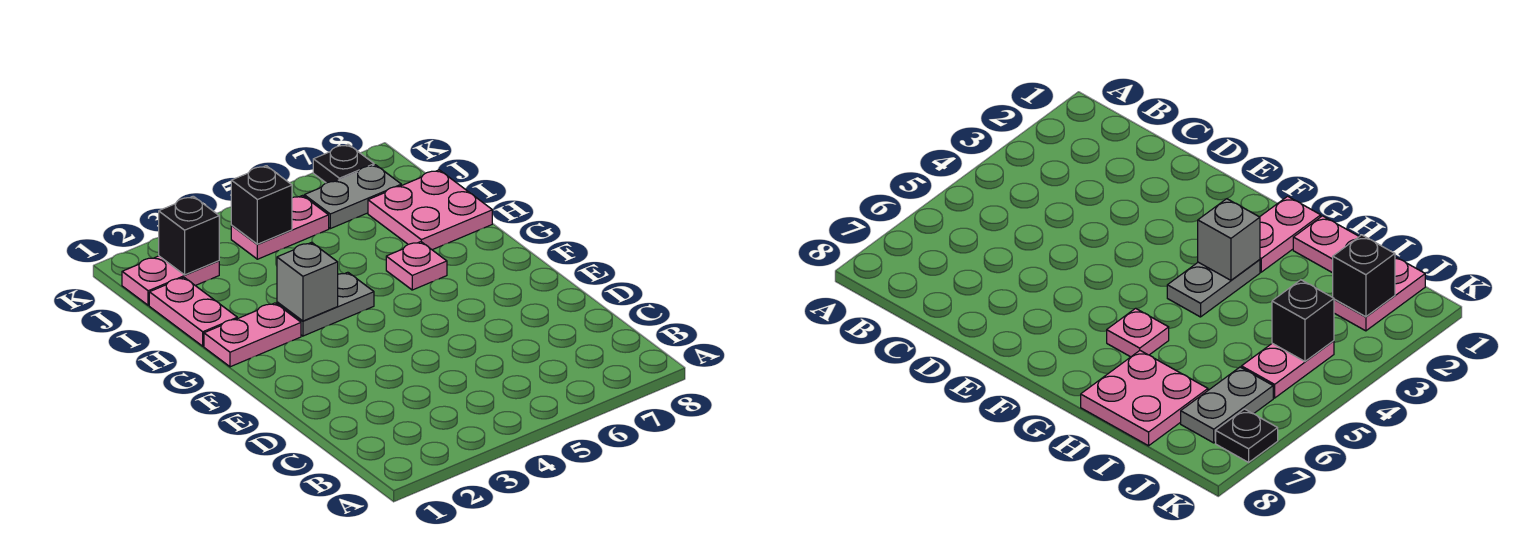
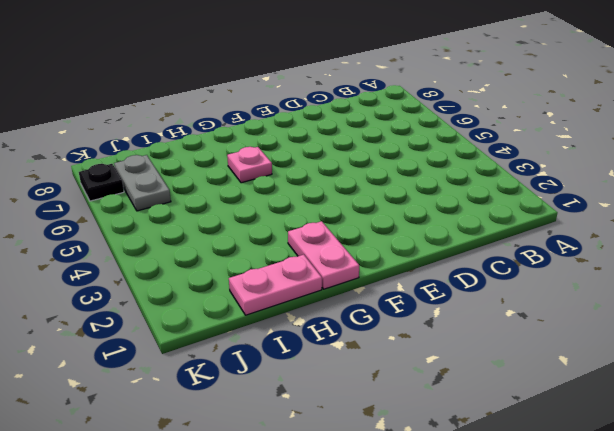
none -> grey 1x2 plate [277,272,374,336]
none -> pink 2x2 plate [368,170,492,250]
none -> pink 1x2 plate [122,256,219,305]

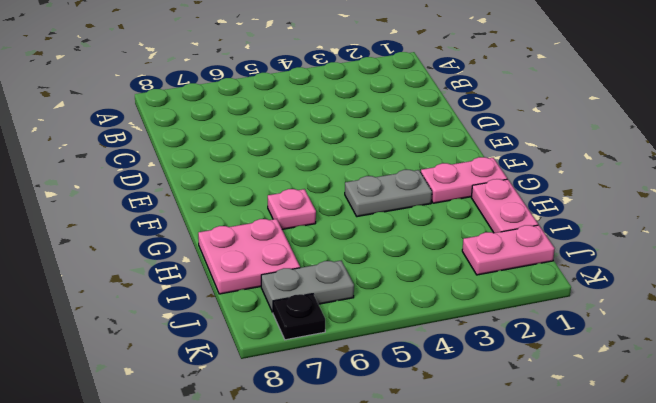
none -> pink 1x2 plate [231,196,329,259]
none -> grey 1x1 brick [277,243,338,321]
none -> black 1x1 brick [159,196,219,275]

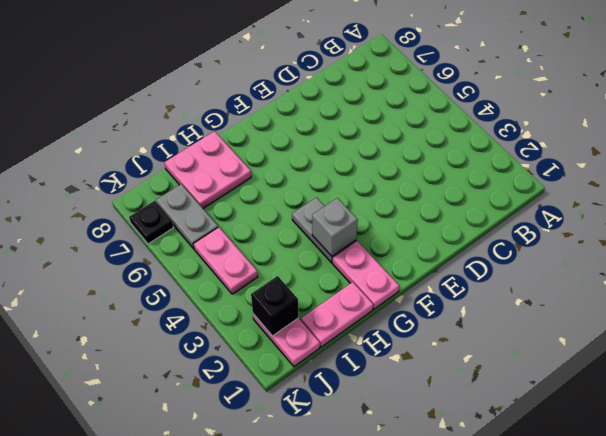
none -> pink 1x1 plate [386,242,447,290]
none -> black 1x1 brick [231,166,292,244]

